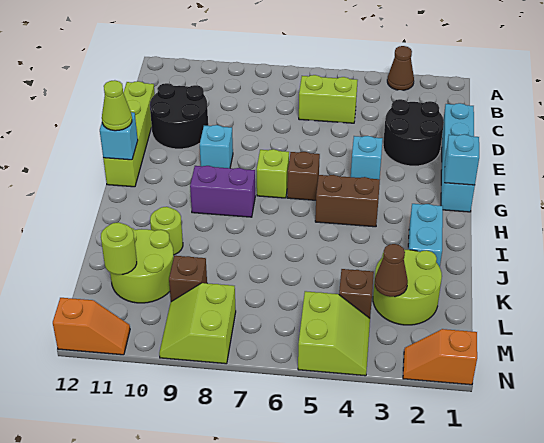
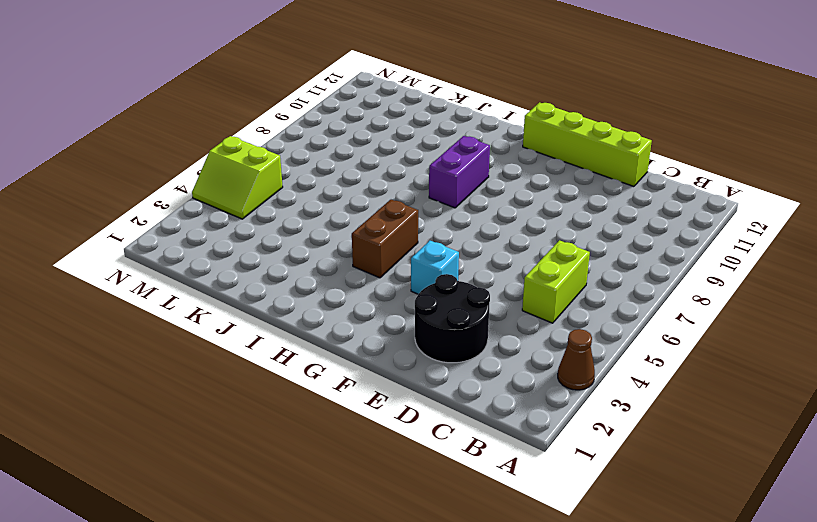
none -> cyan 1x4 brick [441,103,475,212]
none -> black 2x2 round brick [150,83,208,149]
none -> cyan 1x1 brick [200,125,233,168]

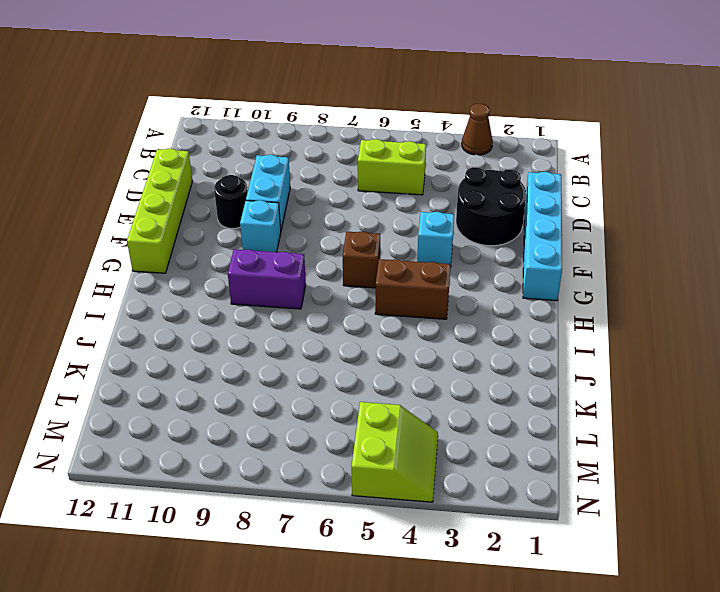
cyan 1x2 brick [246,155,290,230] -> cyan 1x2 brick moved to [408,204,443,267]
black 1x1 round brick [214,175,248,229] -> black 2x2 round brick [150,83,208,149]
none -> lime 1x1 brick [257,149,289,198]
none -> lime 1x1 round brick [150,207,183,255]
none -> lime 2x2 round brick [373,250,442,325]

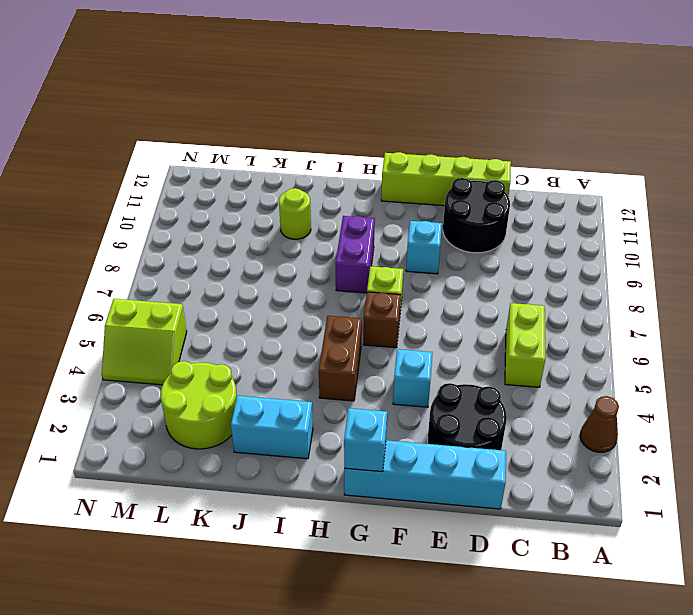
none -> lime 2x2 round brick [110,228,174,303]
none -> brown 1x1 brick [339,269,374,318]
none -> brown 1x1 brick [169,256,207,302]

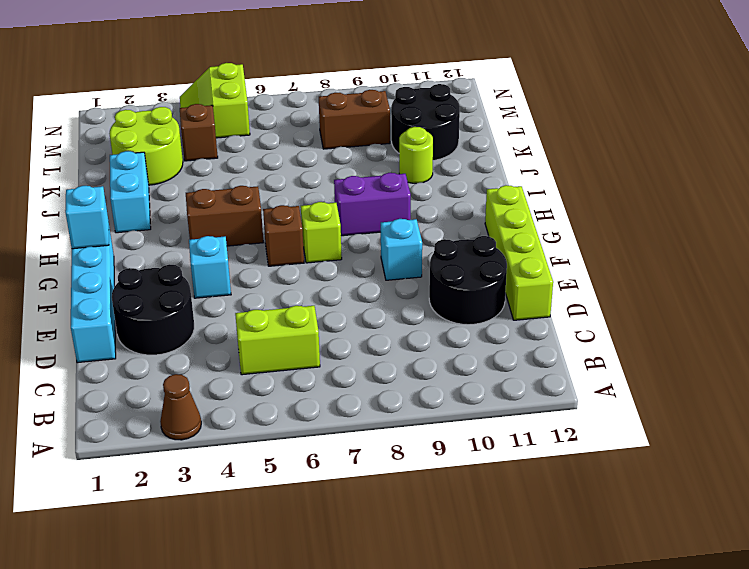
black 2x2 round brick [391,84,460,160] -> lime 2x2 round brick [110,228,174,303]
brown 1x2 brick [319,90,390,149] -> brown 1x1 brick [169,256,207,302]
none -> lime 2x2 slope [159,283,236,364]
none -> orange 1x2 slope [403,329,477,385]
none -> orange 1x2 slope [53,298,130,355]

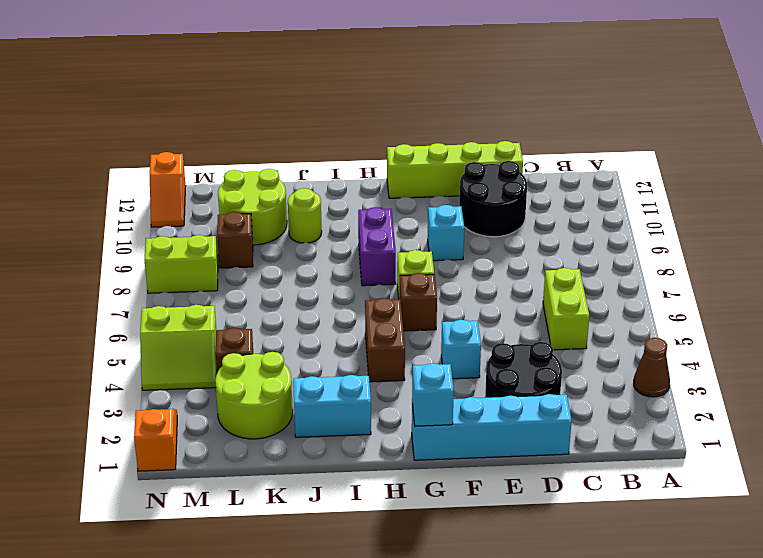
none -> cyan 1x1 brick [100,112,138,160]
none -> brown 1x1 cone [375,244,408,297]
none -> lime 1x1 round brick [101,222,137,275]

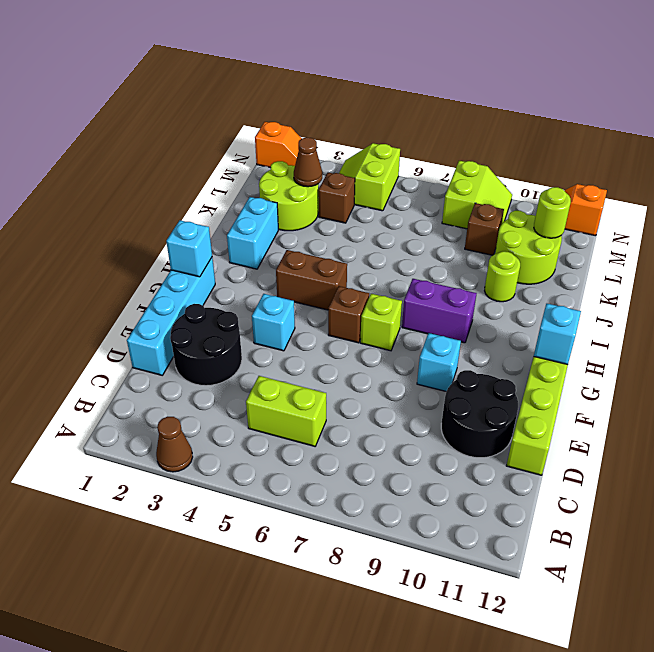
none -> lime 1x1 cone [102,80,132,131]

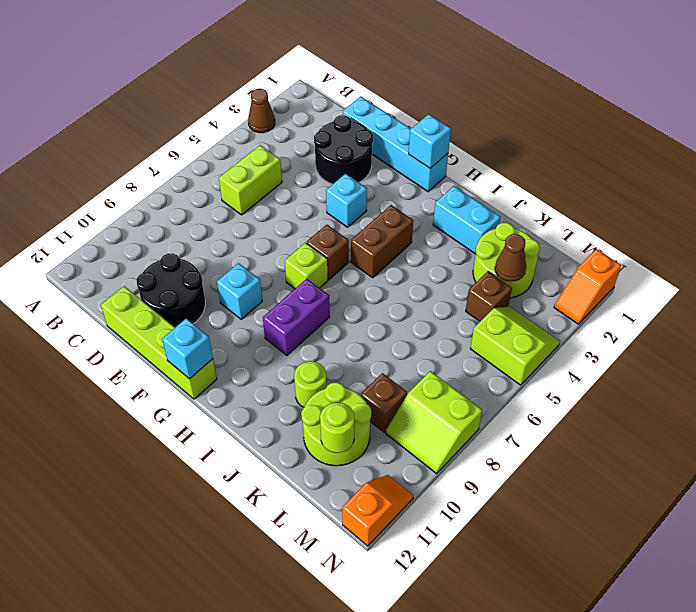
none -> lime 1x1 cone [102,80,132,131]

